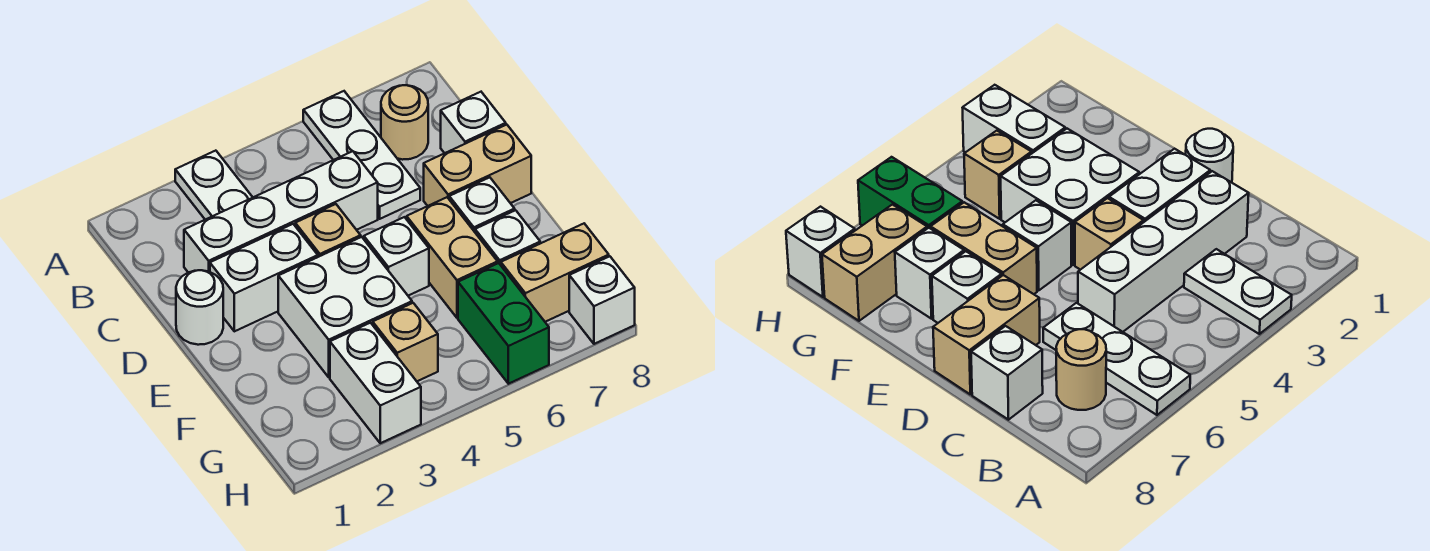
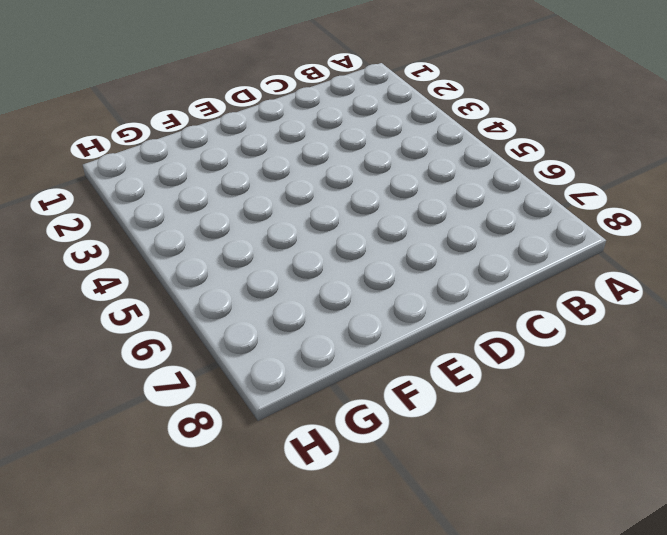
none -> white 1x2 plate [175,151,253,220]
none -> white 1x3 plate [303,91,420,219]
none -> tan 1x1 round brick [381,85,428,160]

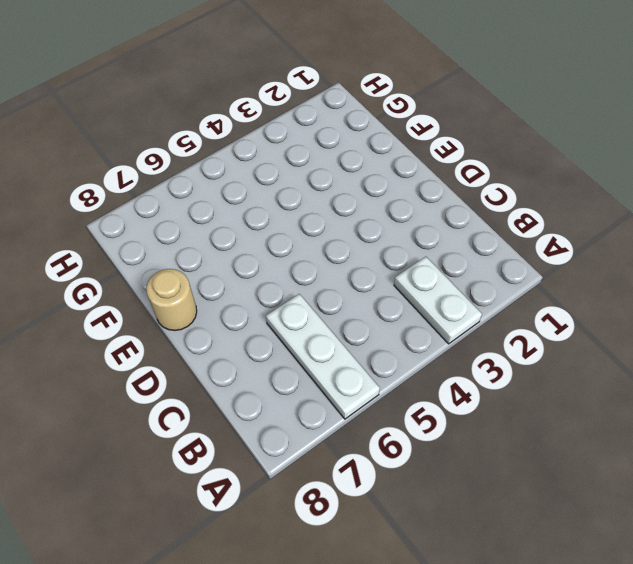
tan 1x1 round brick [146,269,197,330] -> tan 1x1 round brick moved to [381,85,428,160]
none -> white 1x4 brick [184,151,378,273]
none -> white 1x1 brick [441,92,506,153]
none -> white 1x1 round brick [176,270,223,345]

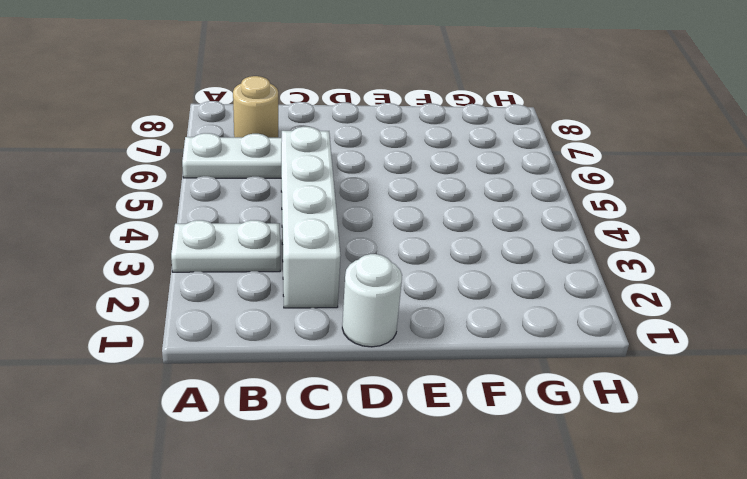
none -> white 1x1 brick [441,92,506,153]
none -> white 1x2 brick [210,224,318,331]
none -> tan 1x1 brick [295,204,361,257]

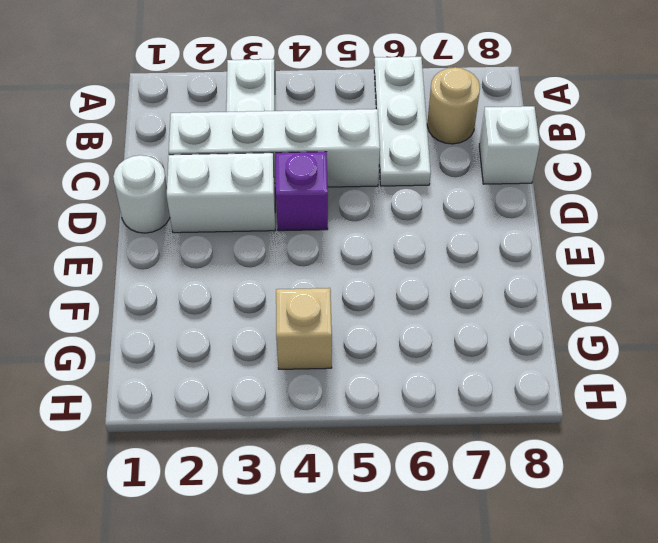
purple 1x1 brick [276,152,328,231] -> tan 1x1 brick [295,204,361,257]
none -> tan 1x2 brick [424,125,531,206]
none -> white 2x2 brick [278,237,412,377]
none -> white 1x1 brick [364,217,429,296]

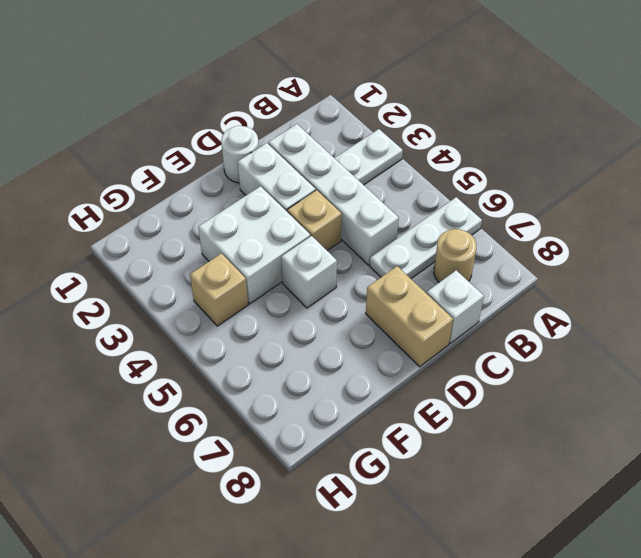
none -> tan 1x2 brick [407,197,498,318]
none -> white 1x1 brick [449,177,515,232]
none -> white 1x1 brick [475,210,540,265]

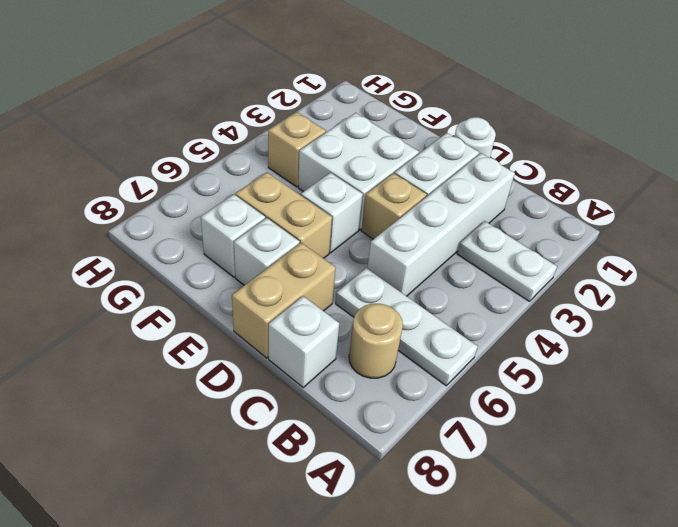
none -> white 1x2 brick [330,323,421,443]
none -> green 1x2 brick [458,263,549,384]
none -> tan 1x2 brick [501,224,609,322]

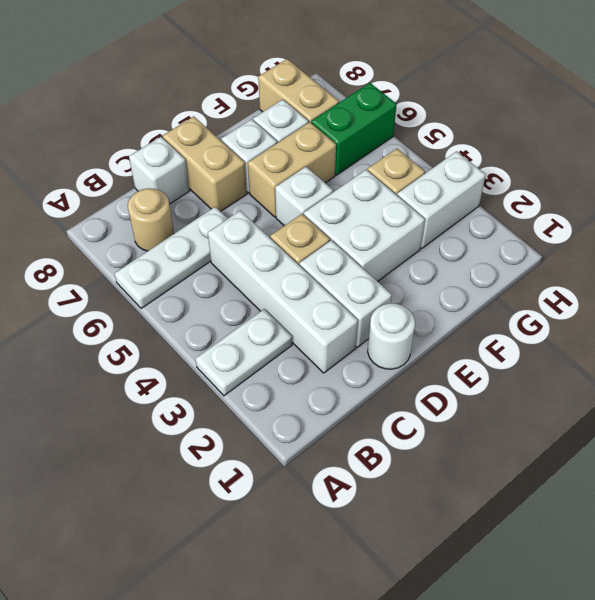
none -> white 1x1 brick [569,256,635,344]

